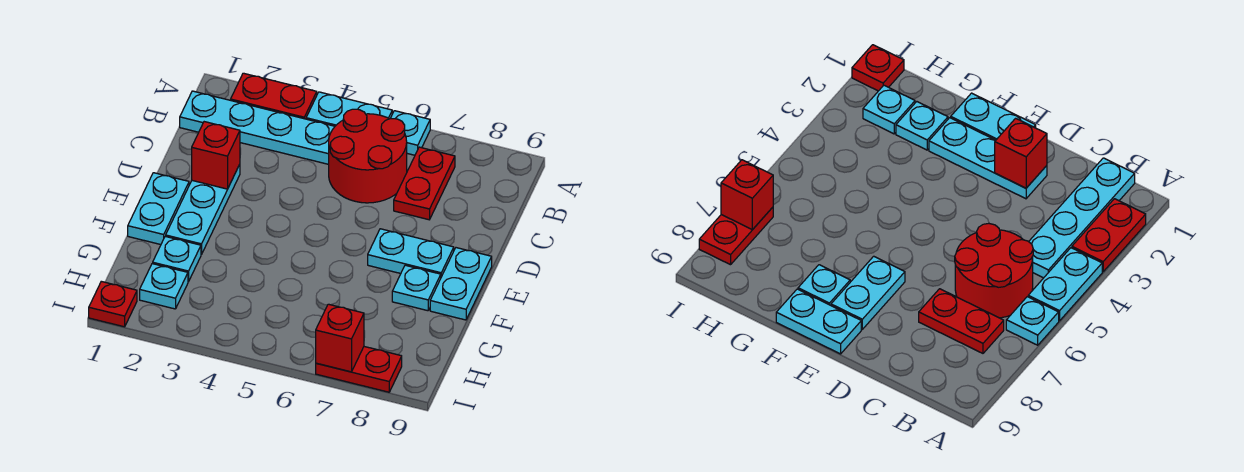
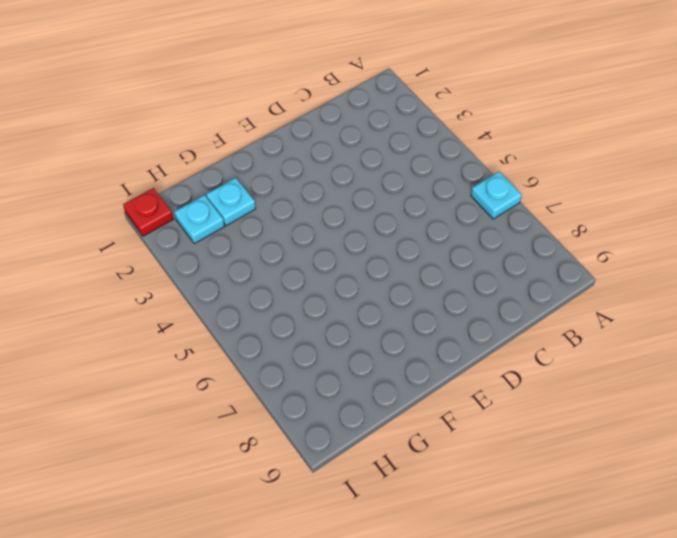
none -> red 1x2 plate [231,73,317,119]
none -> cyan 1x2 plate [306,92,392,126]
none -> cyan 1x4 plate [180,91,335,164]

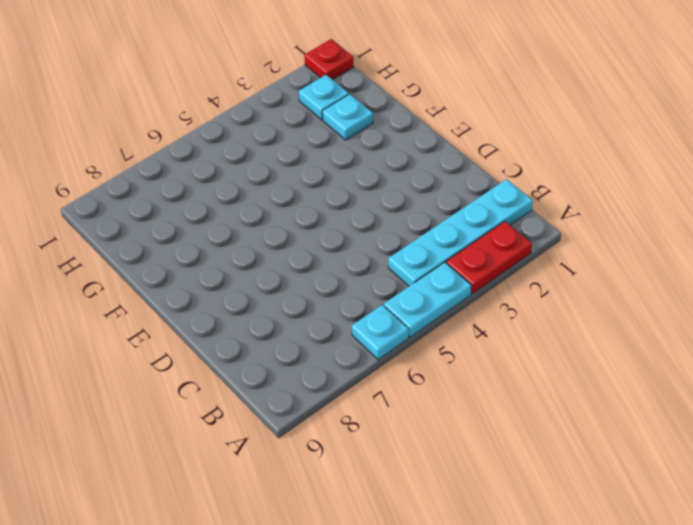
none -> red 2x2 round brick [329,109,407,203]
none -> red 1x2 plate [394,147,455,220]
none -> cyan 1x3 plate [166,164,240,255]

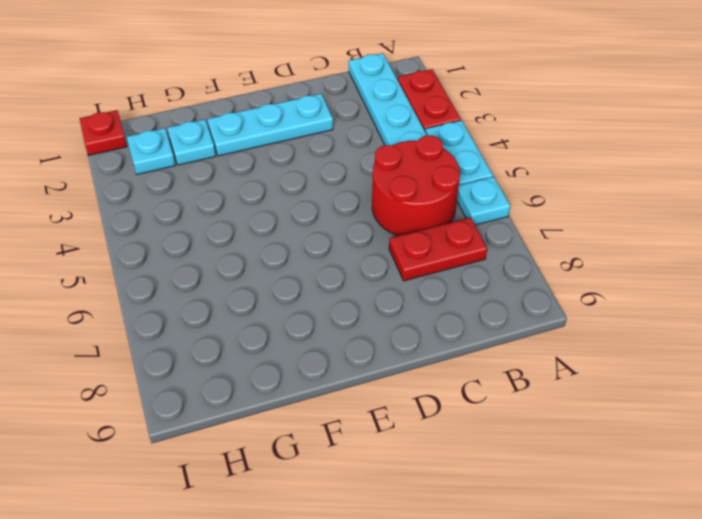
none -> cyan 1x2 plate [128,173,189,245]
none -> cyan 1x2 plate [368,229,454,277]
none -> cyan 1x2 plate [430,248,492,320]

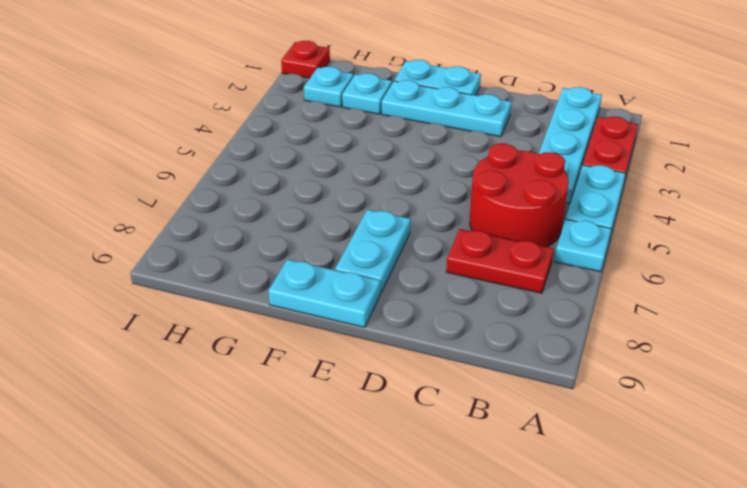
none -> cyan 1x1 plate [392,265,441,311]
none -> red 1x2 plate [316,347,402,392]
none -> red 1x1 brick [192,122,240,189]

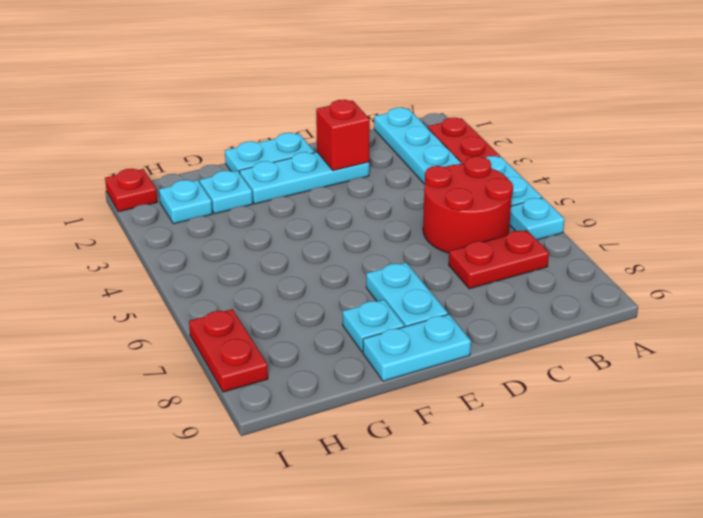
none -> red 1x1 brick [316,304,364,372]

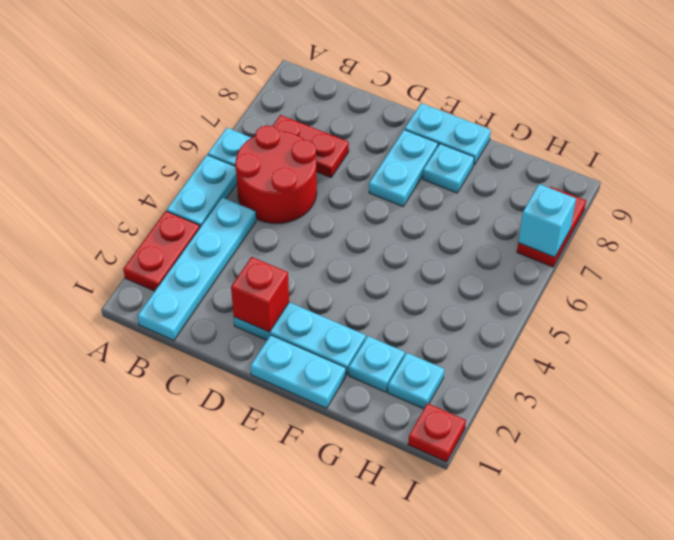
cyan 1x1 brick [518,184,576,257] -> red 1x1 brick [316,304,364,372]

